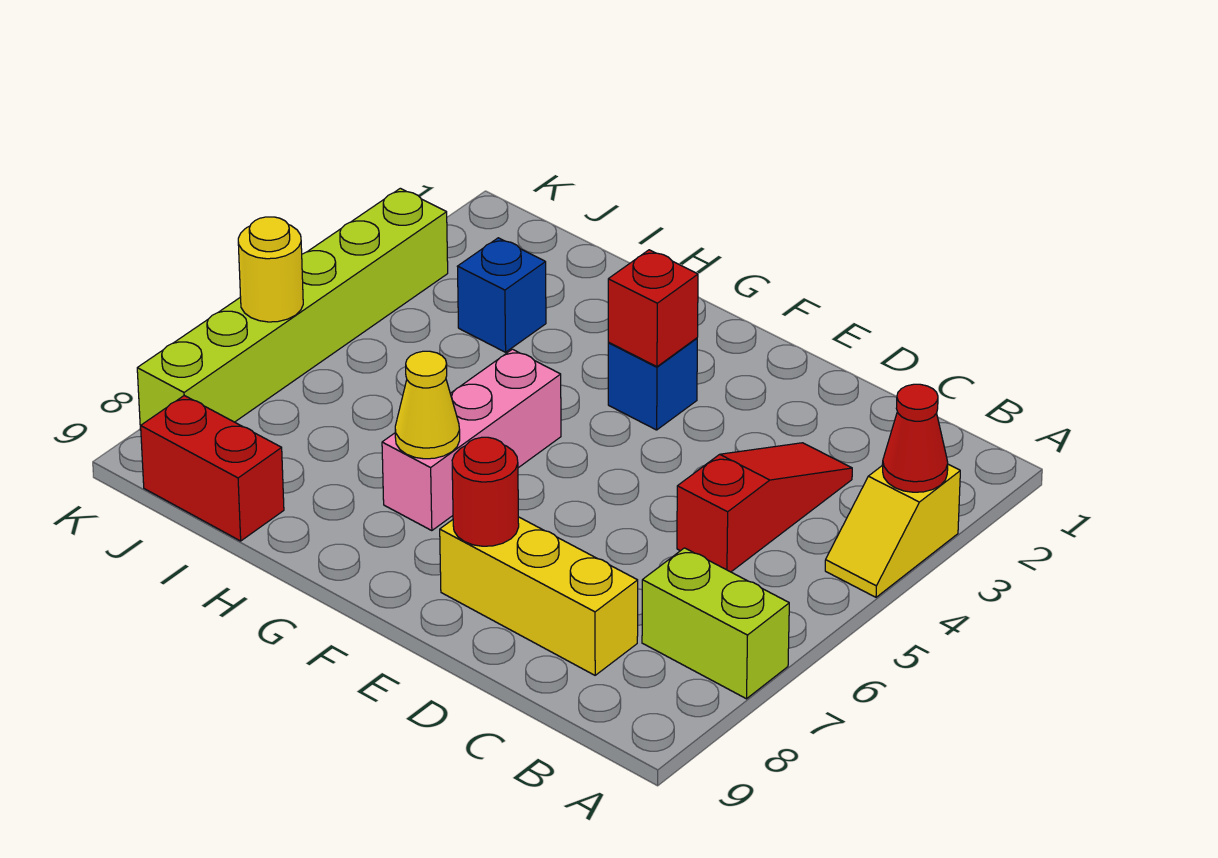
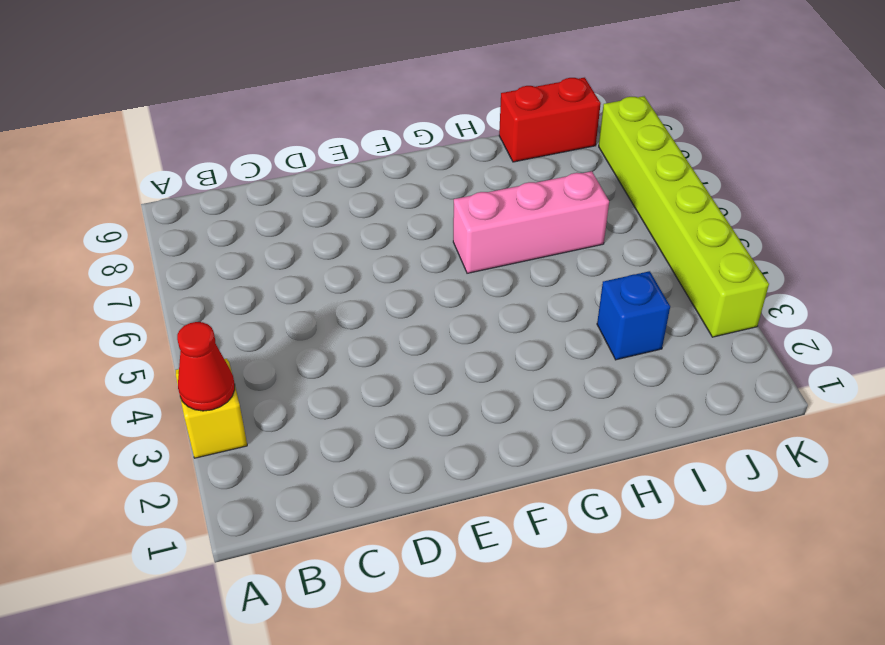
pink 1x3 brick [453,171,609,273] -> pink 1x3 brick turned to [382,349,561,531]
none -> lime 1x2 brick [642,548,789,699]
none -> red 1x3 slope [677,443,852,572]
none -> yellow 1x3 brick [440,517,638,675]

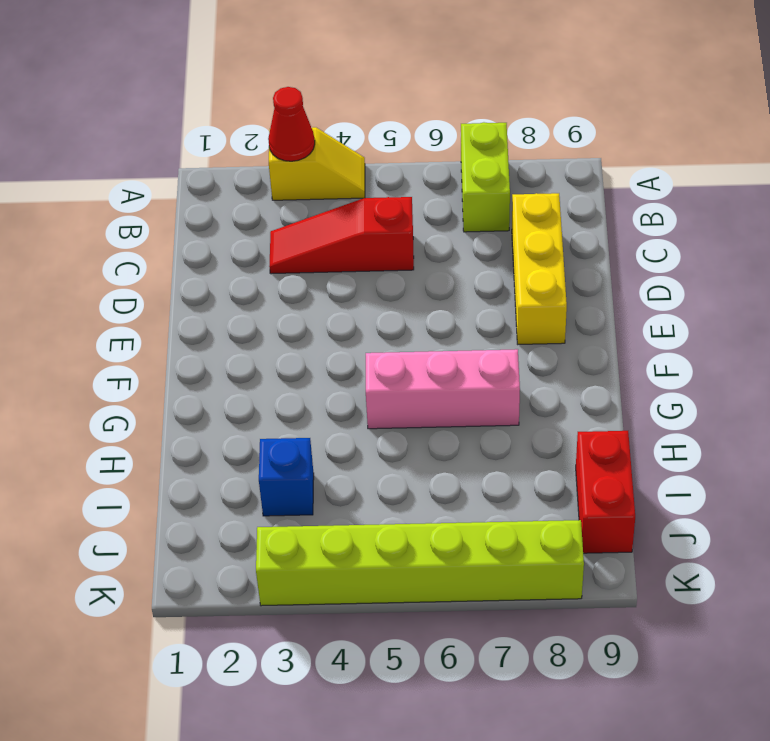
none -> blue 1x1 brick [608,338,697,430]
none -> red 1x1 round brick [452,437,519,546]
none -> red 1x1 brick [608,250,698,367]

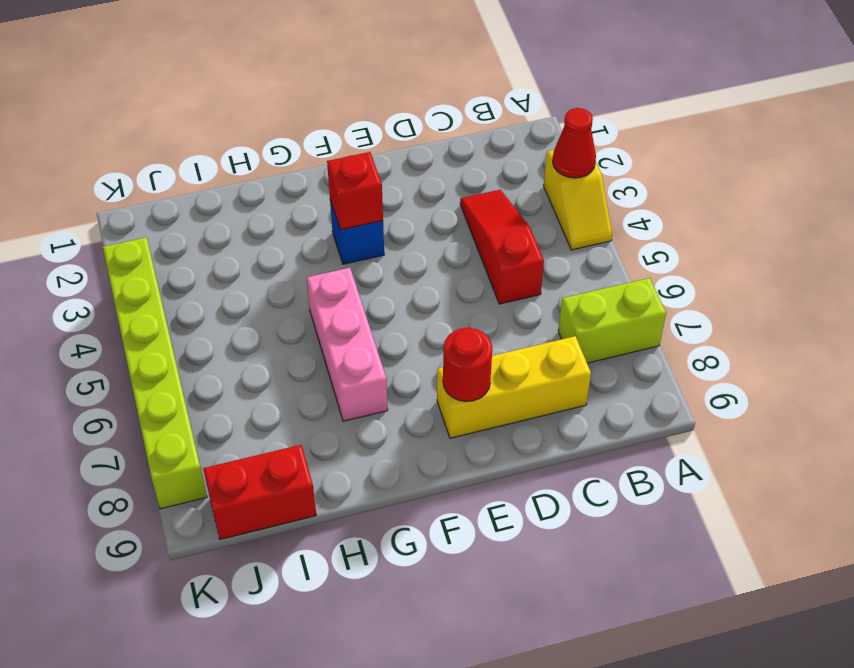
none -> blue 1x1 brick [457,238,546,352]
none -> yellow 1x1 cone [395,351,460,459]
none -> yellow 1x1 round brick [238,217,303,322]

